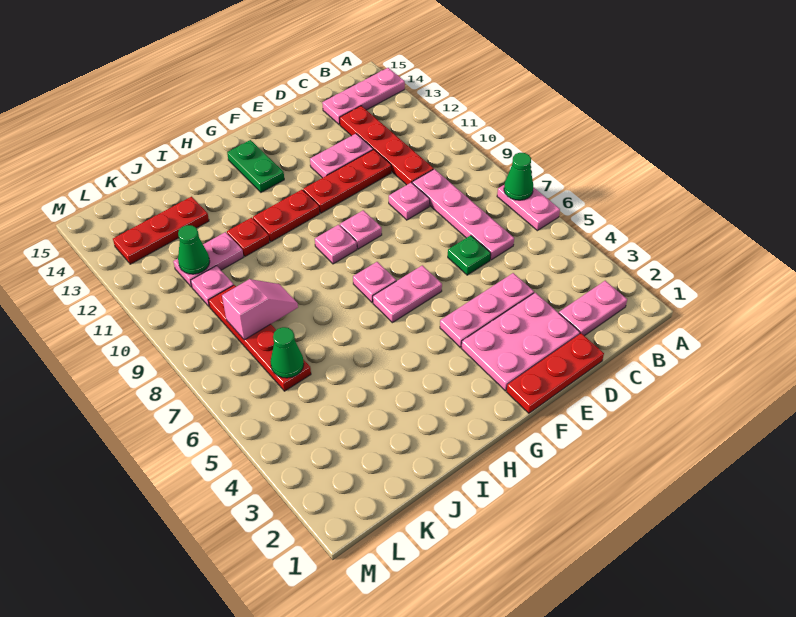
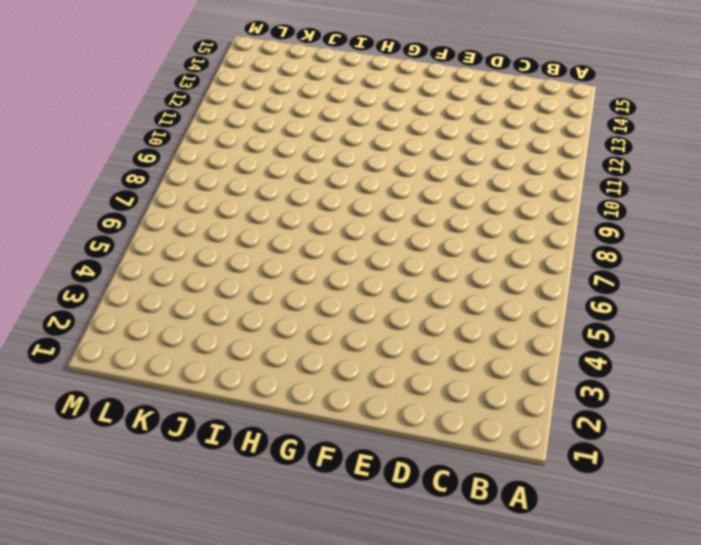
none -> pink 1x2 plate [497,185,560,231]
none -> pink 1x3 plate [322,68,405,125]
none -> pink 1x2 plate [559,281,627,336]

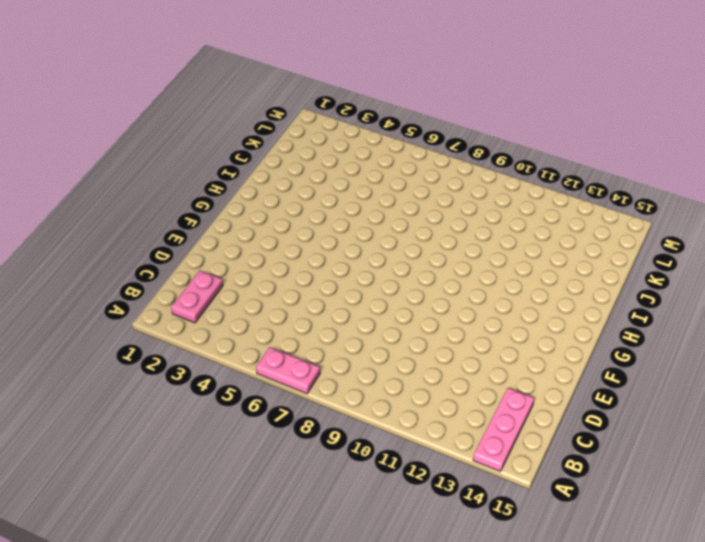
none -> pink 1x4 plate [412,169,514,260]
none -> red 1x4 plate [340,106,434,185]
none -> red 1x3 plate [507,333,604,413]

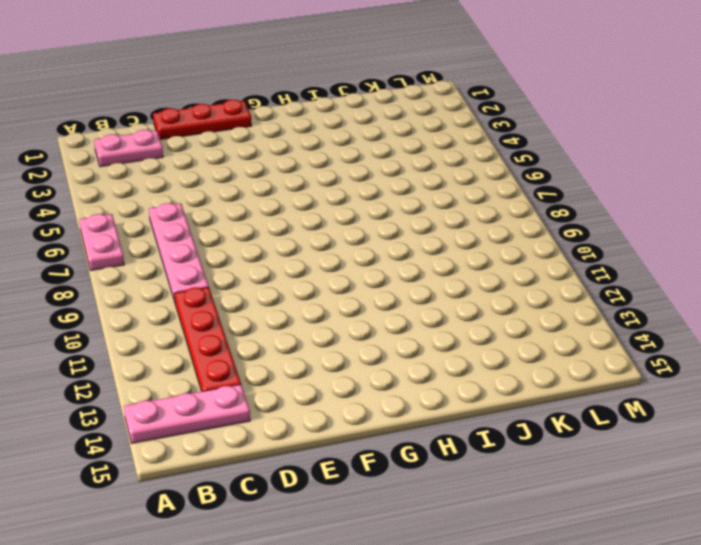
none -> pink 2x3 plate [461,293,580,391]
none -> pink 1x3 plate [440,273,534,347]
none -> green 1x1 plate [448,235,491,275]

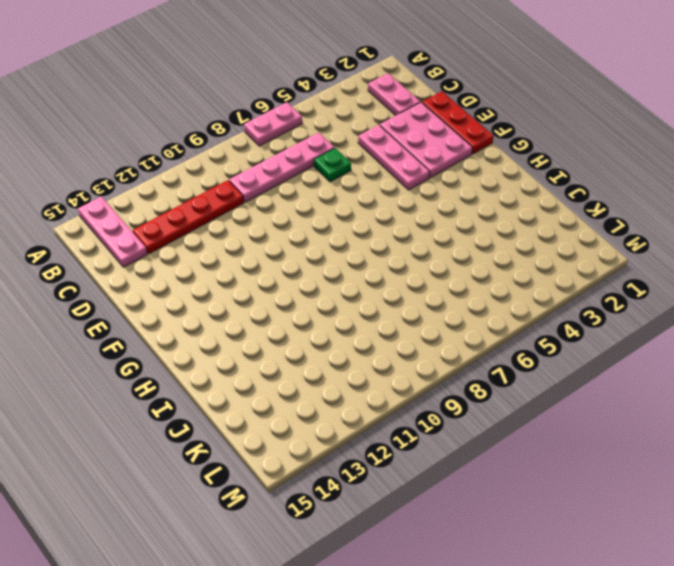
none -> pink 1x1 plate [389,183,430,220]
none -> red 1x3 plate [303,150,391,213]
none -> pink 1x2 plate [310,134,373,178]

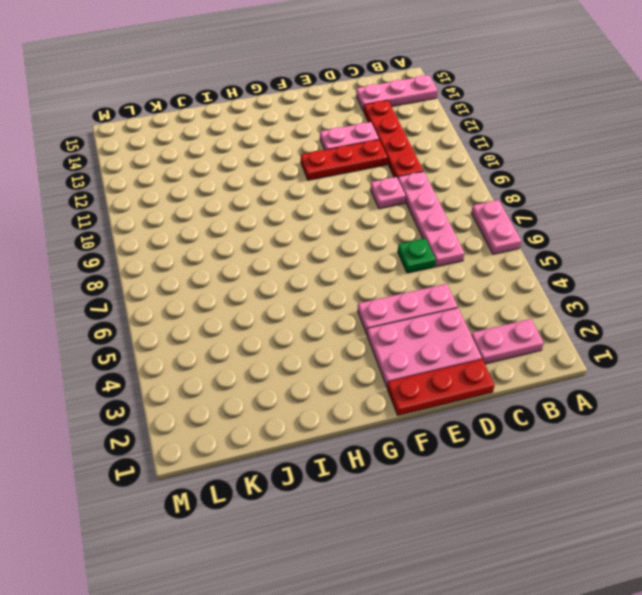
none -> pink 1x2 plate [373,265,442,323]
none -> pink 1x1 plate [340,210,382,249]
none -> pink 1x1 plate [353,262,396,303]

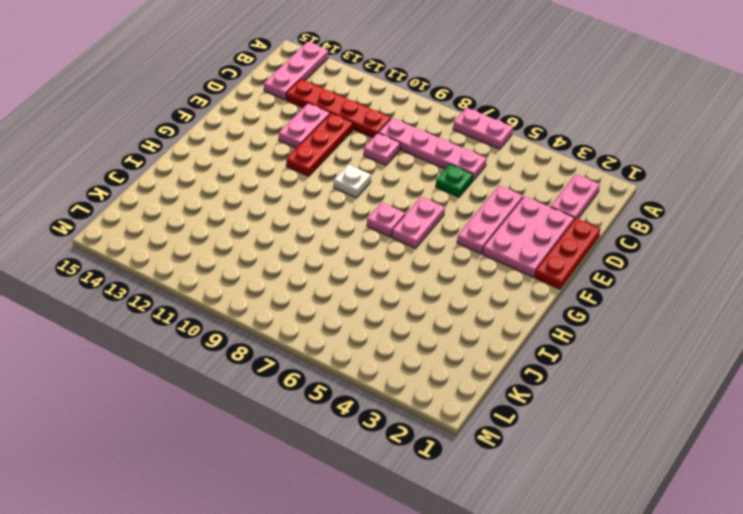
white 1x1 plate [334,164,371,198] -> pink 1x1 plate [340,210,382,249]
none -> pink 1x1 plate [315,225,357,264]
none -> red 1x2 plate [253,190,320,242]
none -> green 1x2 plate [227,140,284,192]

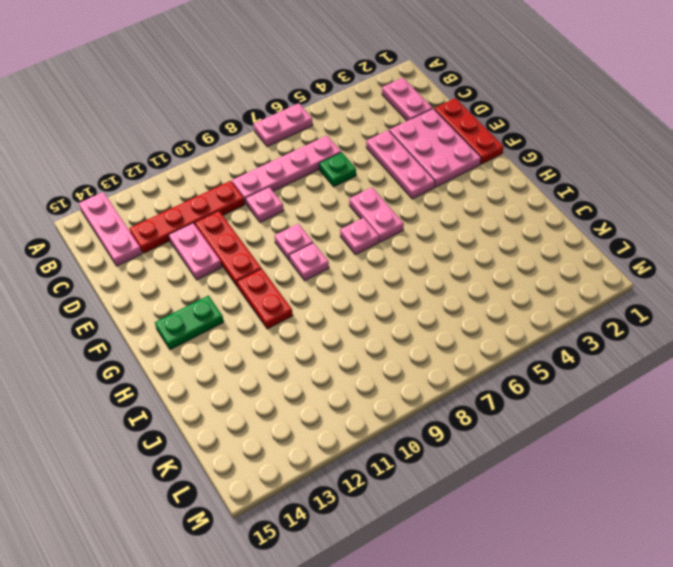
none -> red 1x1 plate [227,218,269,256]
none -> pink 1x2 plate [173,232,243,287]
none -> red 1x3 plate [113,197,209,264]

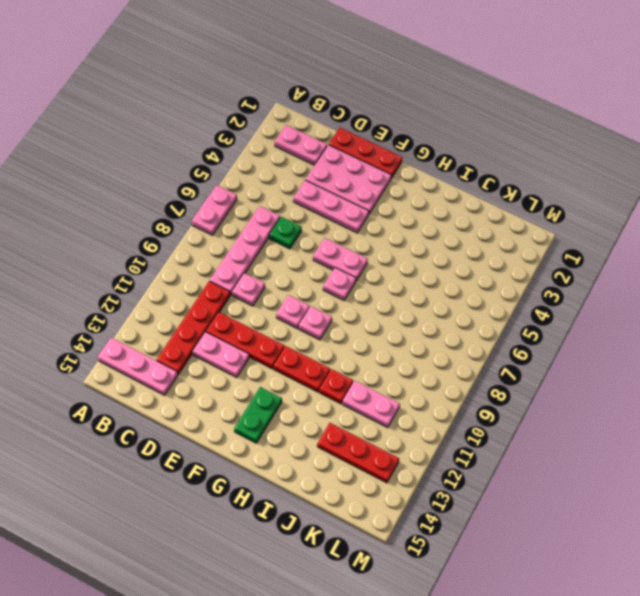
none -> red 1x4 plate [208,285,311,391]
none -> pink 1x1 plate [191,266,234,307]
none -> green 1x1 cone [504,153,533,200]

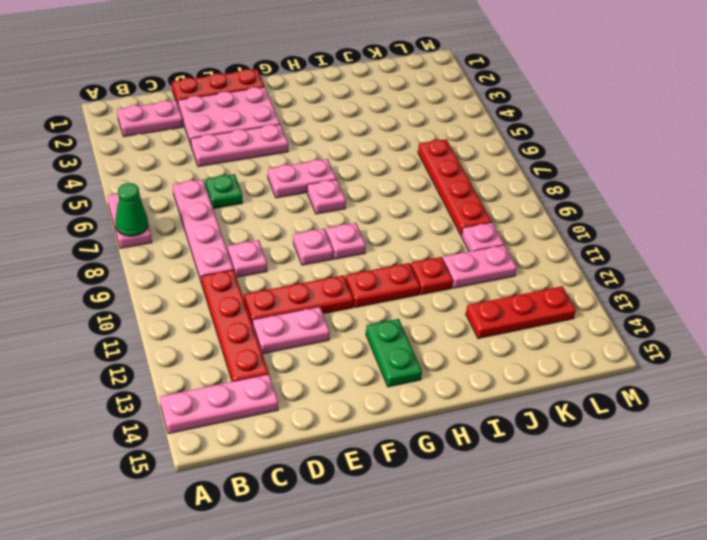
none -> pink 1x2 slope [222,279,298,340]
none -> green 1x1 cone [270,327,304,378]
none -> green 1x1 cone [178,225,210,274]

